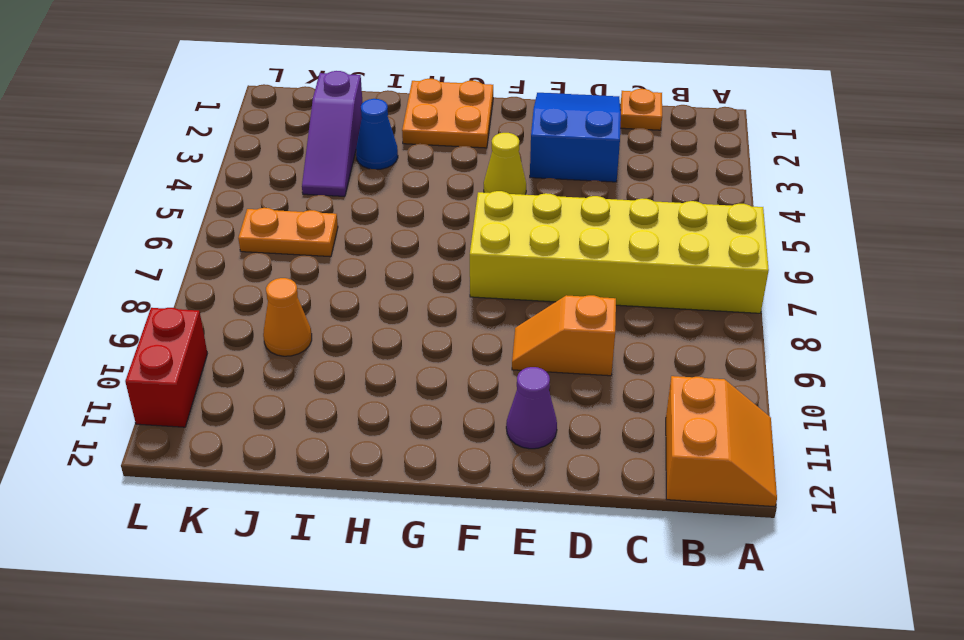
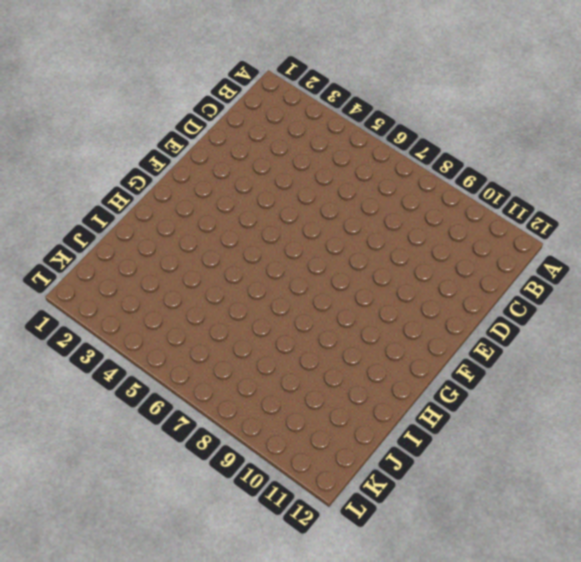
none -> yellow 2x6 brick [470,191,769,313]
none -> orange 2x2 slope [666,376,777,507]
none -> orange 1x1 plate [620,89,662,130]

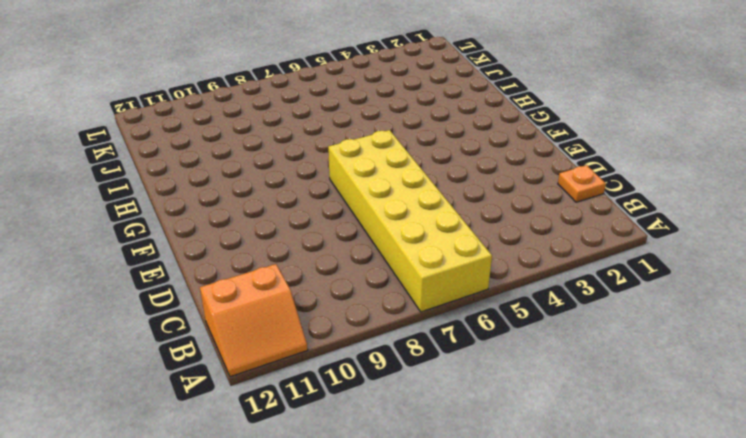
none -> blue 2x3 slope [530,93,621,182]
none -> orange 1x2 slope [512,295,616,376]
none -> purple 1x1 cone [506,367,557,449]

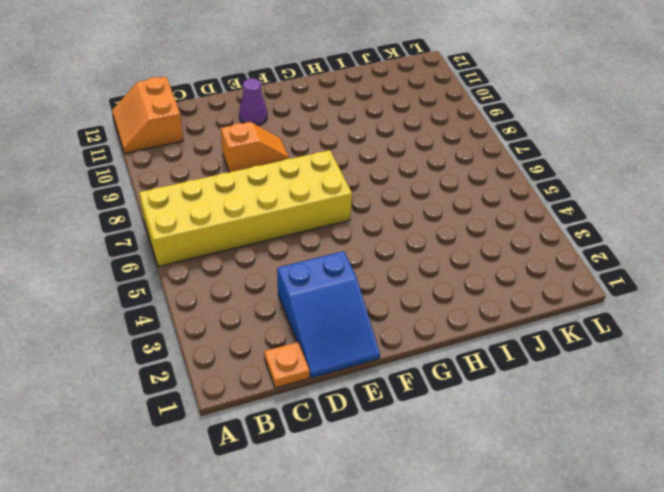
none -> yellow 1x1 cone [484,133,526,195]
none -> orange 2x2 plate [402,79,493,148]
none -> blue 1x1 cone [356,99,398,169]

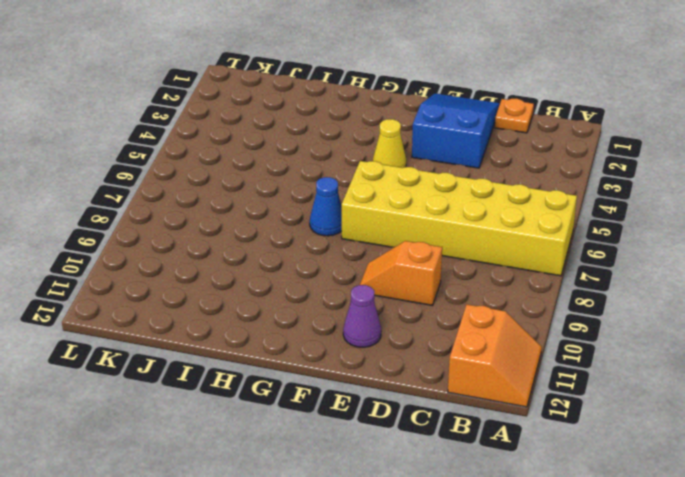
blue 1x1 cone [310,177,342,236] -> blue 1x1 cone moved to [356,99,398,169]
none -> orange 2x2 plate [402,79,493,148]
none -> purple 1x3 slope [302,71,363,196]
none -> orange 1x2 plate [238,208,338,257]

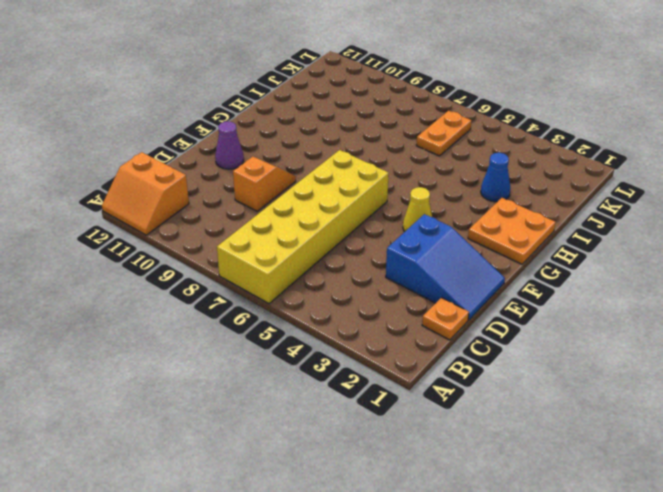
none -> purple 1x3 slope [302,71,363,196]
none -> orange 1x1 cone [263,278,312,356]
none -> red 1x2 brick [125,308,207,427]

